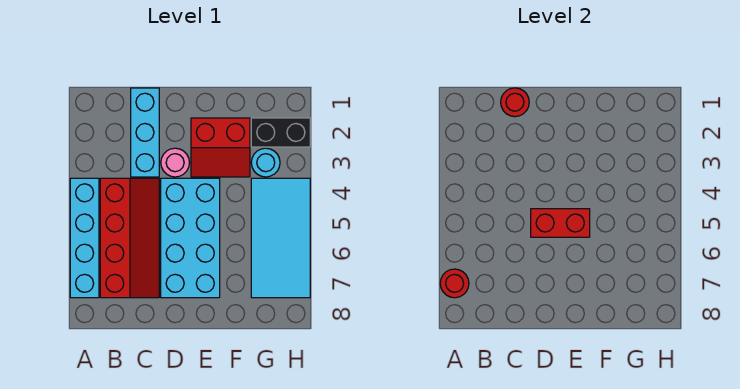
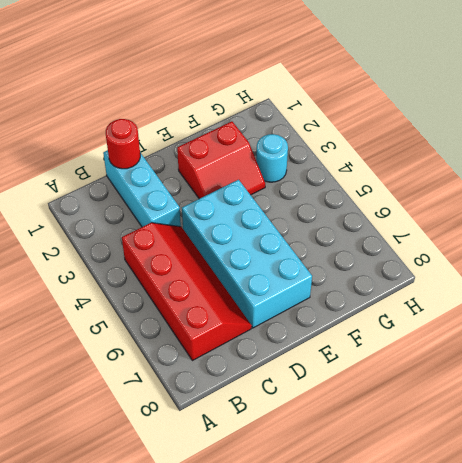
none -> cyan 1x4 brick [70,178,99,298]
none -> pink 1x1 round brick [161,148,190,177]
none -> black 1x2 brick [251,118,310,147]

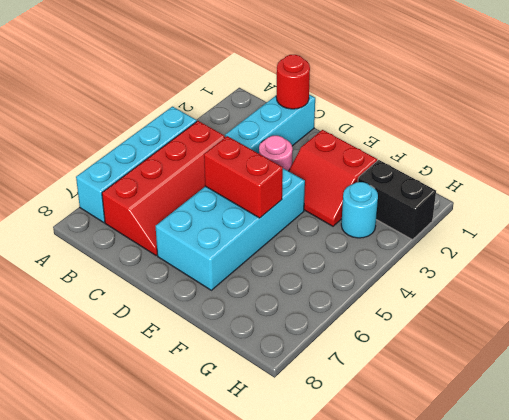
none -> cyan 2x4 tile [251,178,310,298]
none -> red 1x1 round brick [440,269,469,298]

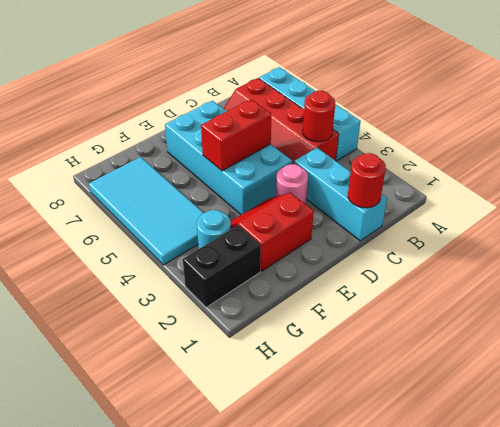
red 1x1 round brick [303,91,335,142] -> red 1x1 round brick moved to [440,269,469,298]

